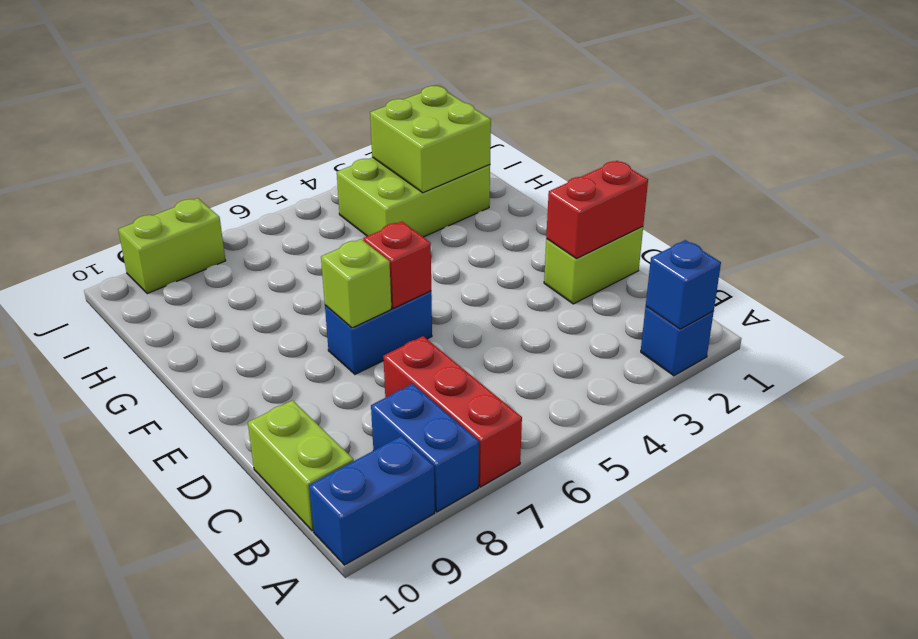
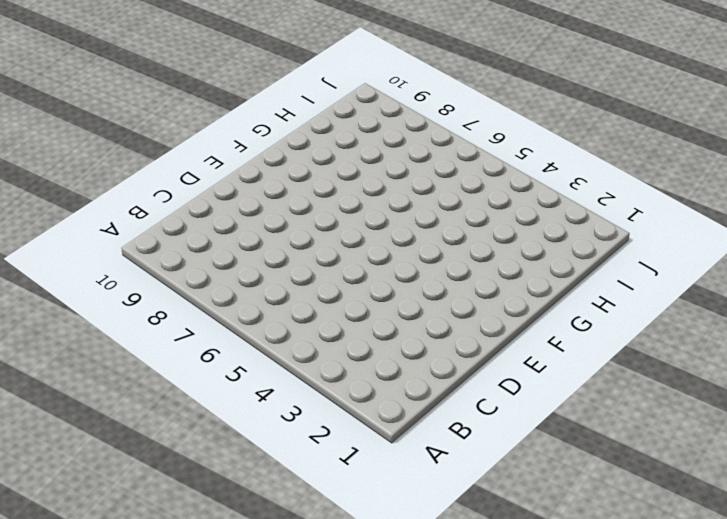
none -> blue 1x1 brick [641,307,714,376]
none -> red 1x3 brick [383,336,522,487]
none -> blue 1x2 brick [371,384,479,512]

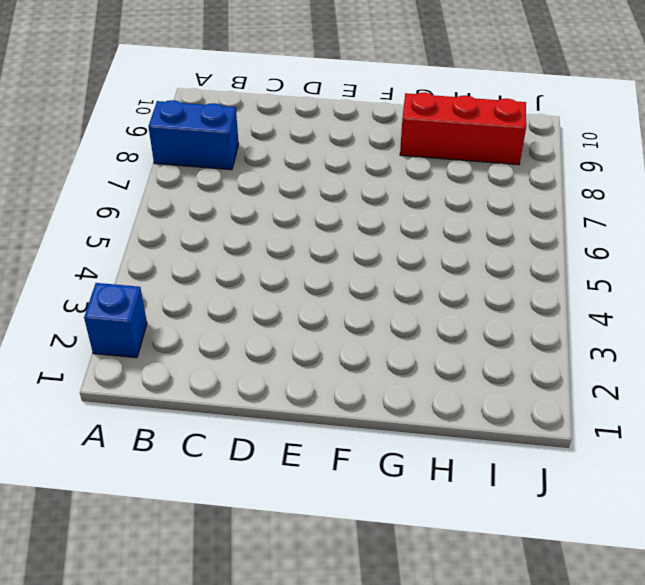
red 1x3 brick [400,92,526,165] -> red 1x3 brick moved to [383,336,522,487]
none -> blue 1x2 brick [309,436,435,565]
none -> lime 1x2 brick [248,400,354,531]
none -> lime 1x2 brick [544,226,643,304]

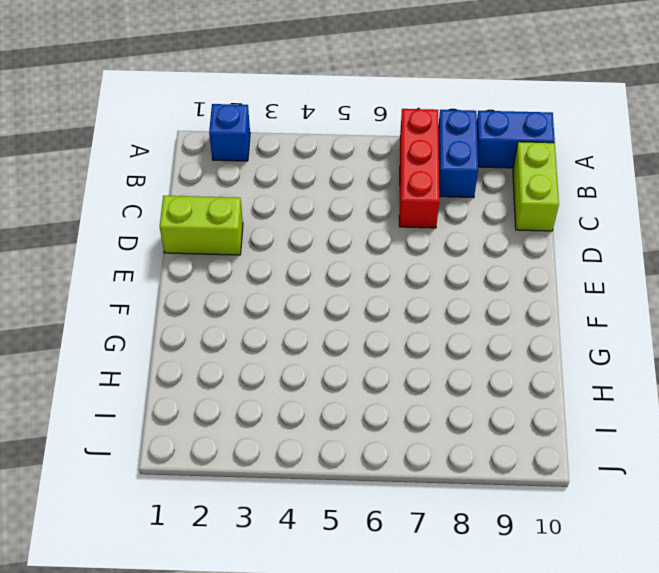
none -> blue 1x2 brick [325,291,432,374]
none -> lime 2x3 brick [337,157,490,237]
none -> lime 1x2 brick [118,198,225,294]

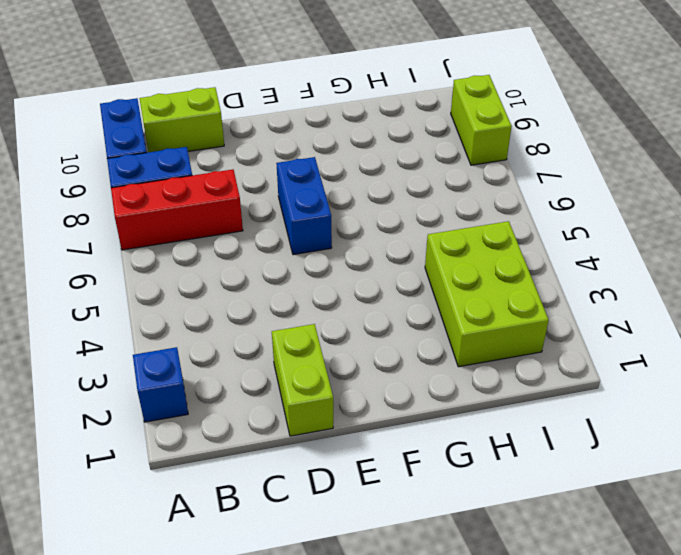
none -> blue 1x1 brick [646,240,721,329]
none -> red 1x2 brick [546,161,648,259]
none -> red 1x1 brick [363,221,431,308]

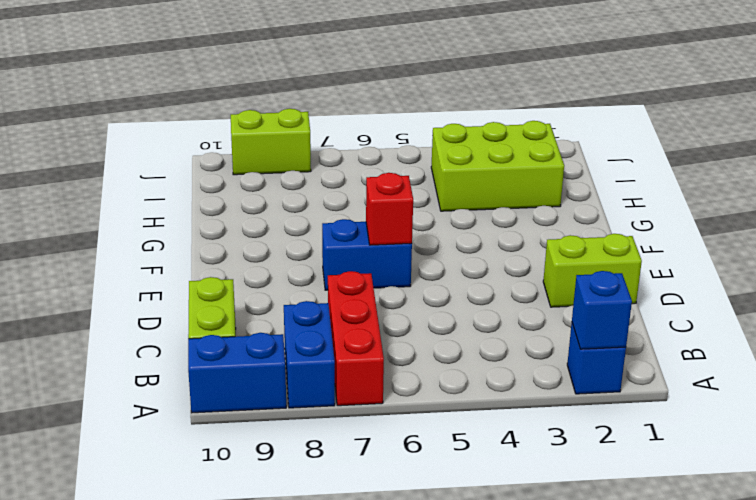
none -> red 1x2 brick [546,161,648,259]
none -> lime 1x1 brick [321,239,391,328]
none -> lime 2x2 brick [370,86,491,193]

